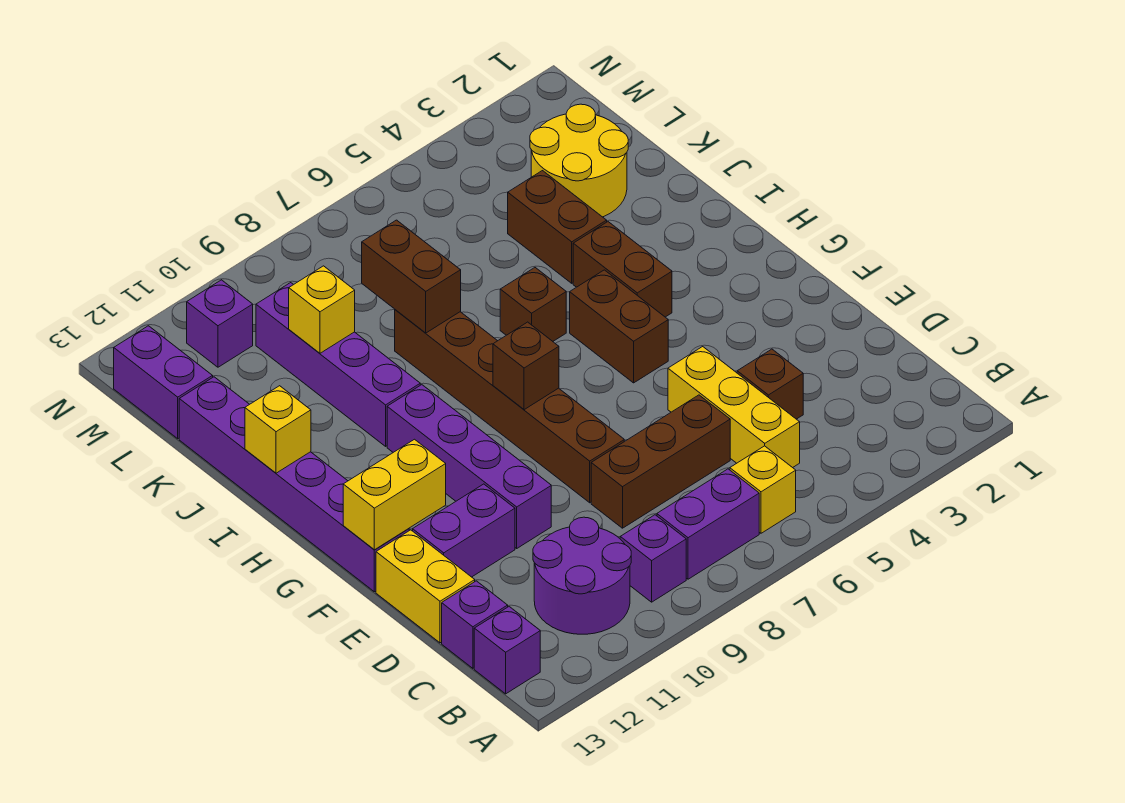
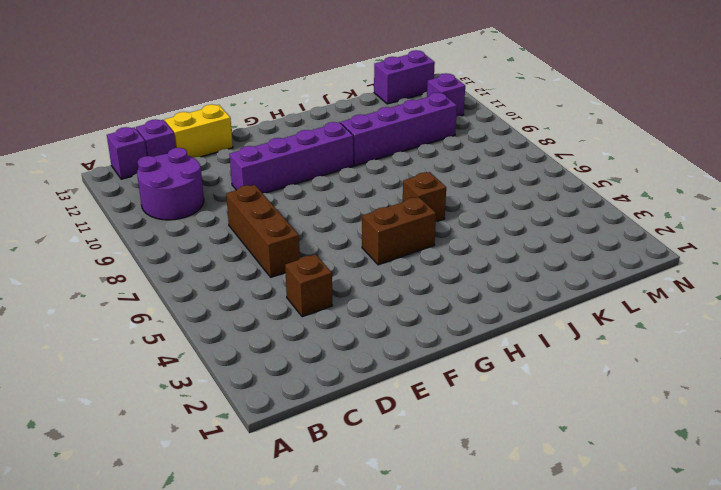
none -> yellow 1x1 brick [730,446,796,533]
none -> purple 1x2 brick [657,469,759,579]
none -> purple 1x1 brick [620,515,686,602]

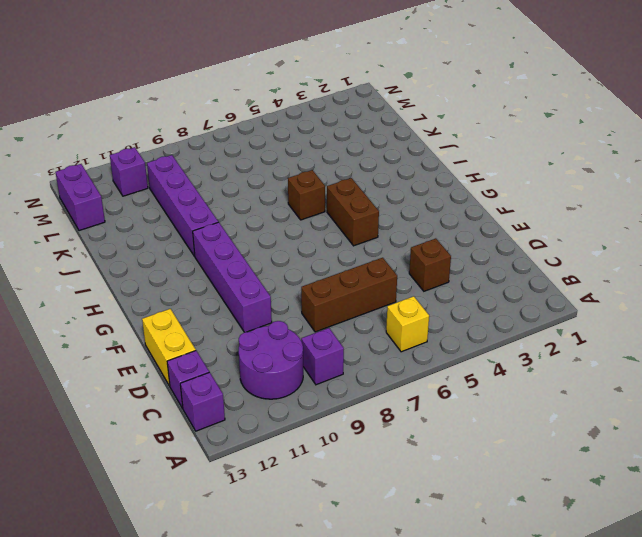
none -> purple 1x2 brick [657,469,759,579]
none -> yellow 1x3 brick [668,347,800,468]
none -> brown 1x6 brick [395,310,624,503]

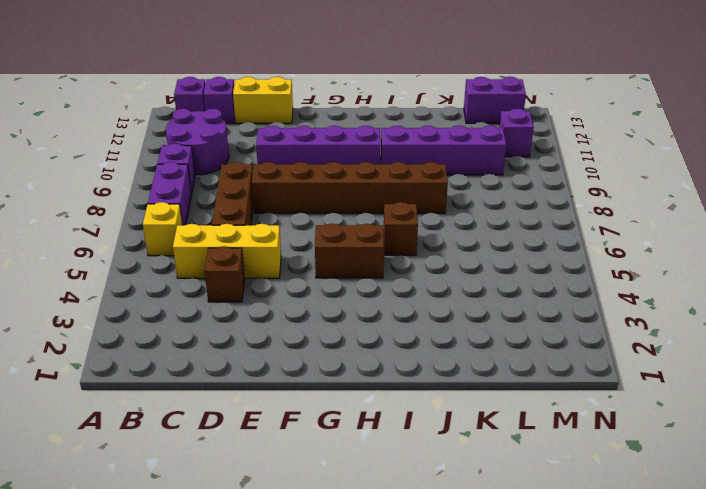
none -> purple 1x2 brick [413,484,515,577]
none -> purple 1x6 brick [179,377,409,592]
none -> brown 1x2 brick [573,222,672,317]

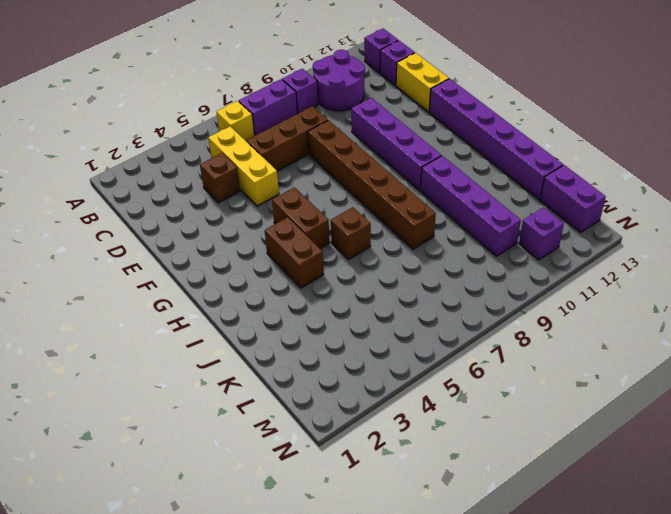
none -> purple 1x2 brick [413,484,515,577]
none -> brown 1x2 brick [508,171,607,283]
none -> yellow 2x2 round brick [530,104,628,217]

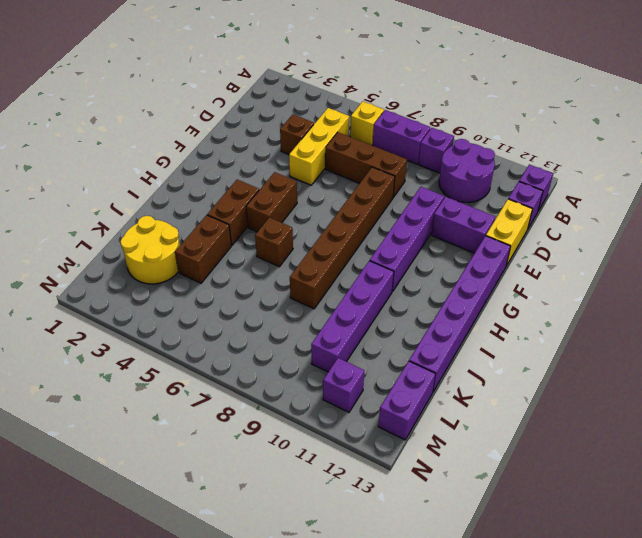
none -> yellow 1x2 brick [343,439,446,550]
none -> brown 1x1 brick [493,322,559,410]
none -> yellow 1x1 brick [245,386,311,473]

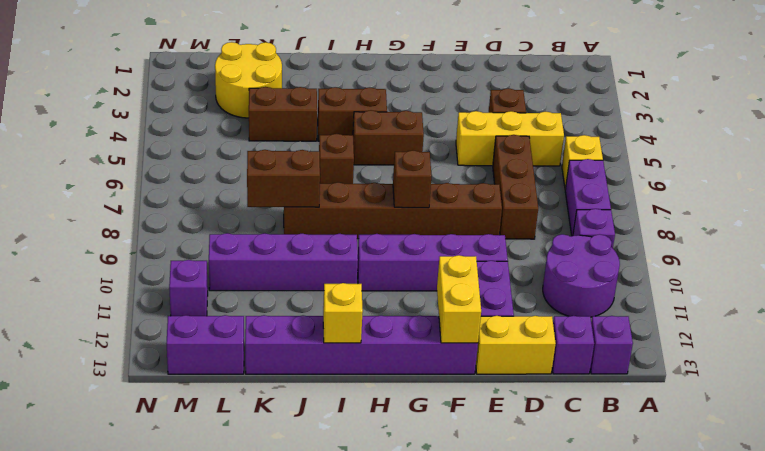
none -> yellow 1x1 brick [289,266,355,353]

